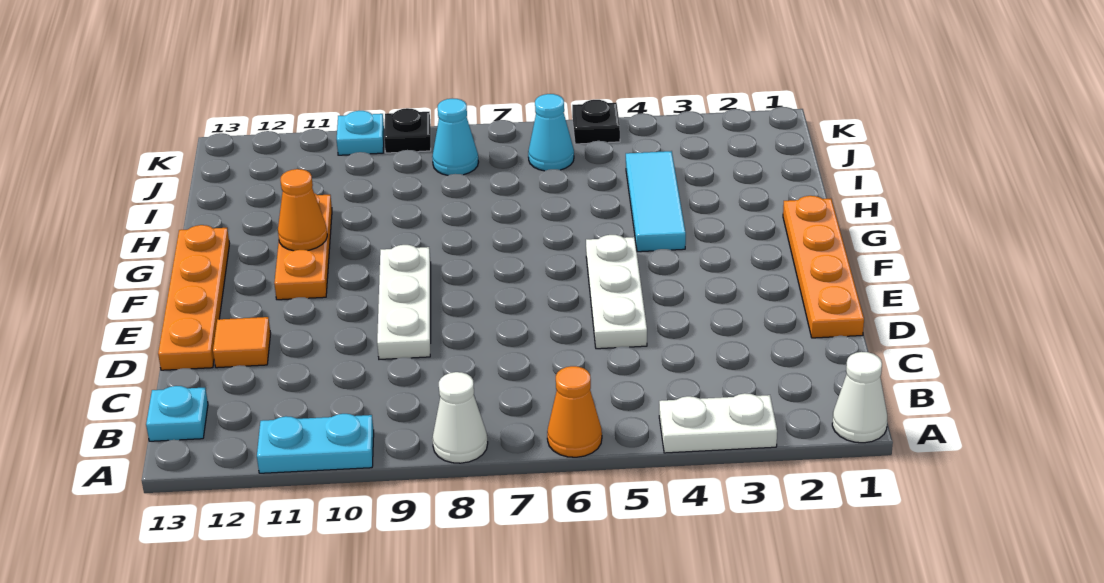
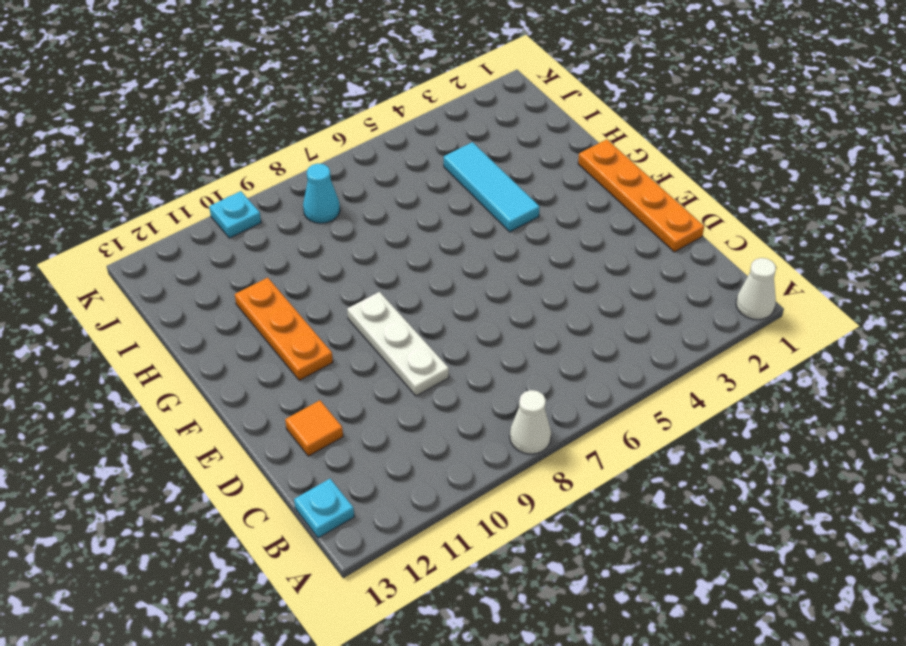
none -> white 1x2 plate [659,393,777,453]
none -> orange 1x1 cone [547,366,602,457]
none -> cyan 1x2 plate [257,414,374,473]

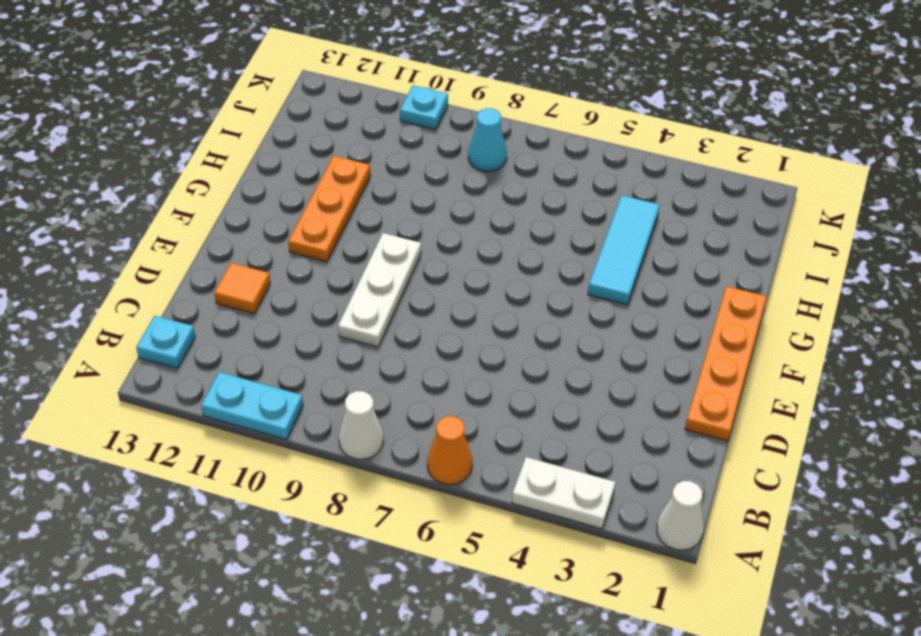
none -> white 1x3 plate [586,235,647,349]
none -> orange 1x4 plate [158,225,230,370]
none -> cyan 1x1 cone [528,94,574,171]

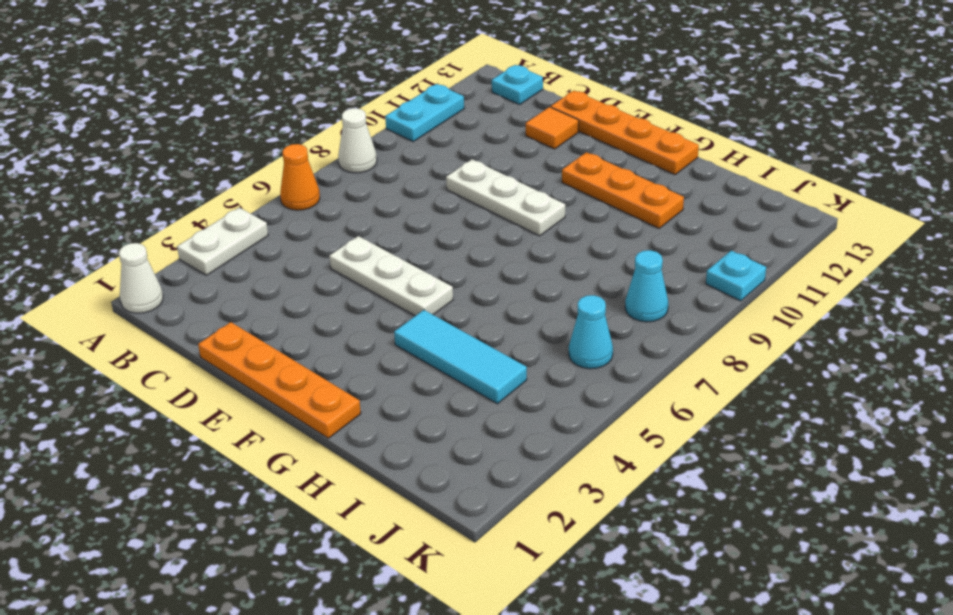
none -> black 1x1 plate [572,100,620,144]
none -> black 1x1 plate [384,108,431,153]
none -> orange 1x1 cone [278,169,327,251]

